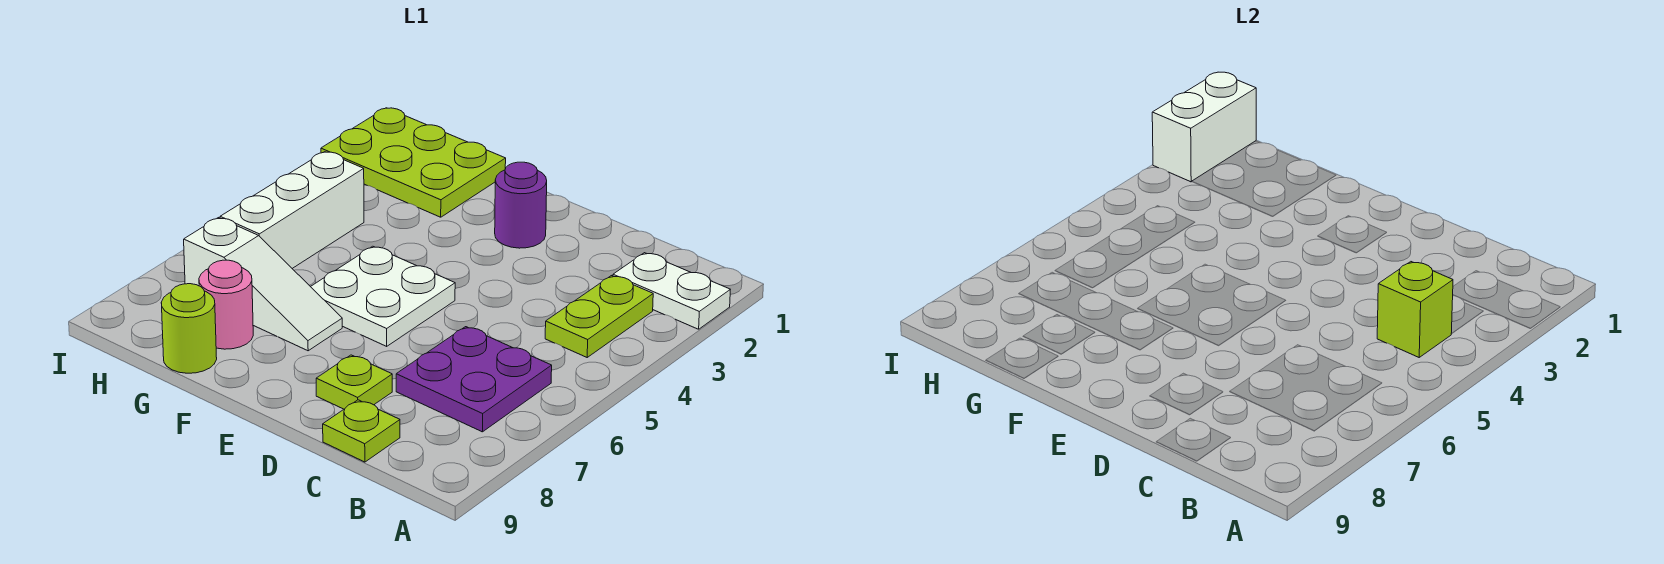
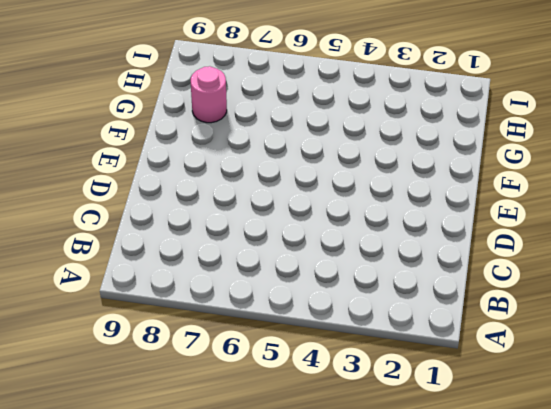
none -> white 1x2 plate [613,253,730,329]
none -> lime 1x2 plate [545,276,653,357]
none -> purple 2x2 plate [396,327,552,432]

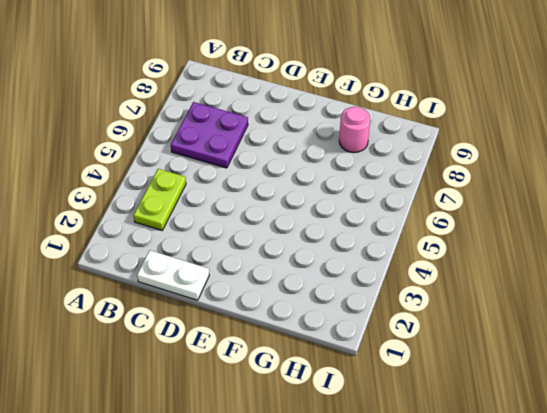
white 1x2 plate [137,251,209,300] -> white 1x2 plate moved to [613,253,730,329]
none -> lime 1x1 plate [323,400,400,462]
none -> lime 1x1 plate [316,355,392,409]
none -> purple 1x1 round brick [495,162,547,248]

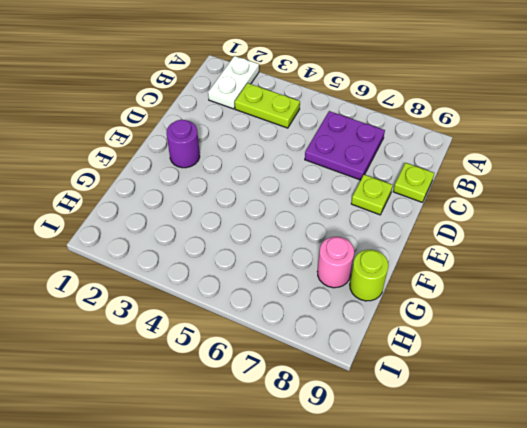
none -> white 2x2 plate [311,246,455,346]
none -> white 1x3 slope [184,218,342,351]
none -> lime 2x3 plate [321,108,506,217]

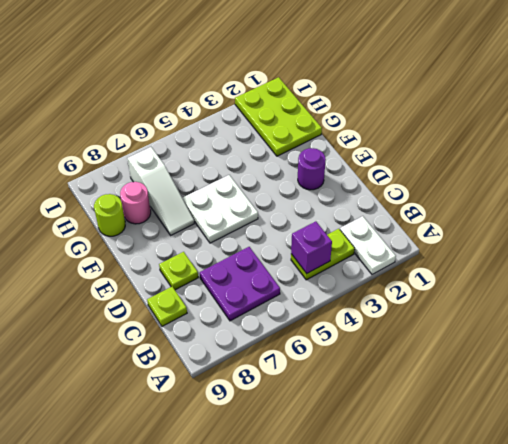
purple 1x1 brick [291,221,332,273] -> lime 1x1 brick [1377,262,1453,357]
none -> white 1x3 brick [220,152,364,268]
none -> white 1x2 brick [1152,72,1256,182]

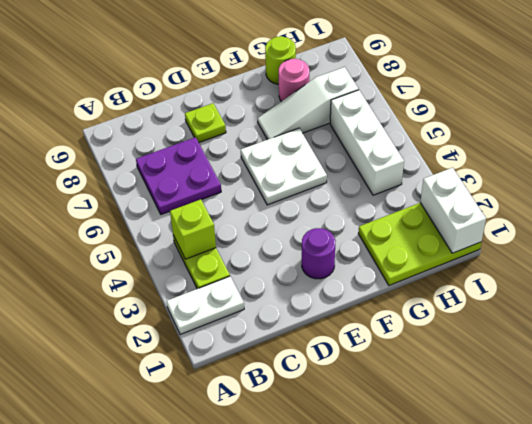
none -> lime 1x1 plate [323,400,400,462]

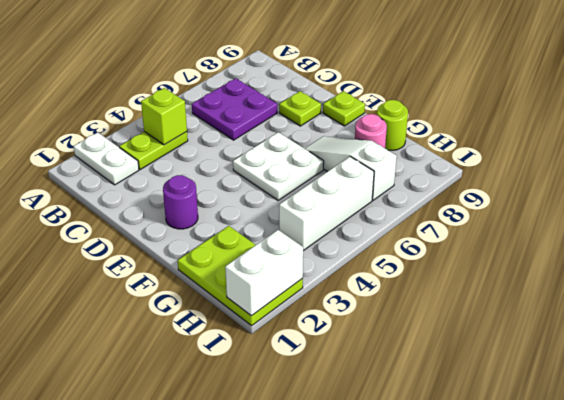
lime 1x1 plate [323,91,365,126] -> lime 1x1 plate moved to [323,400,400,462]

